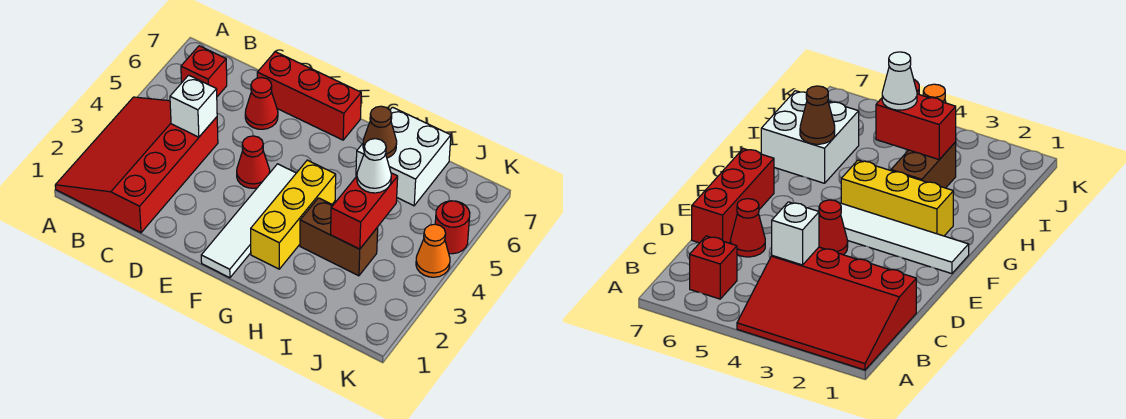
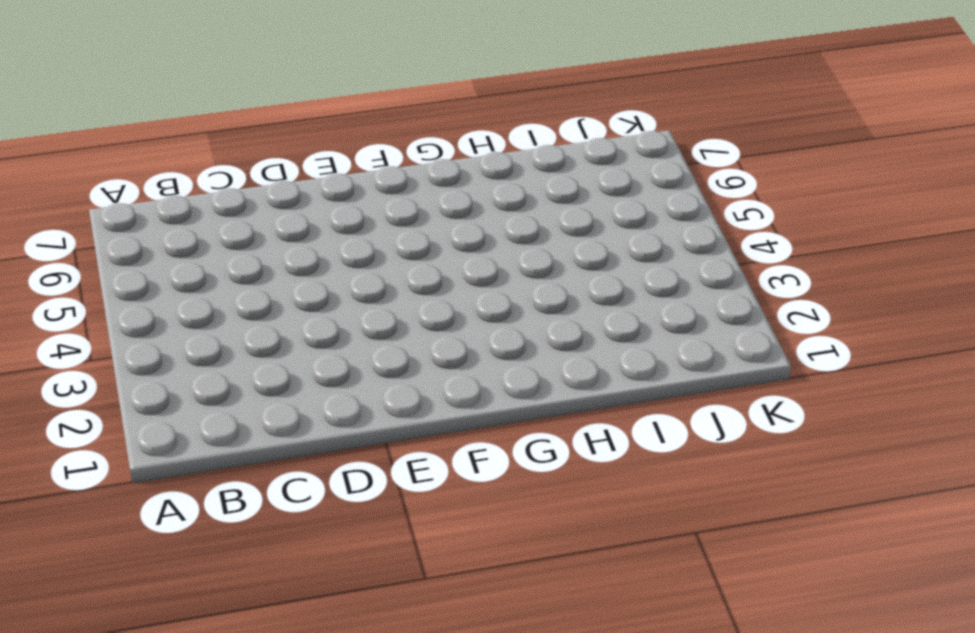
none -> red 3x4 slope [55,97,218,233]
none -> red 1x1 brick [181,46,227,97]
none -> red 1x1 cone [245,78,278,129]

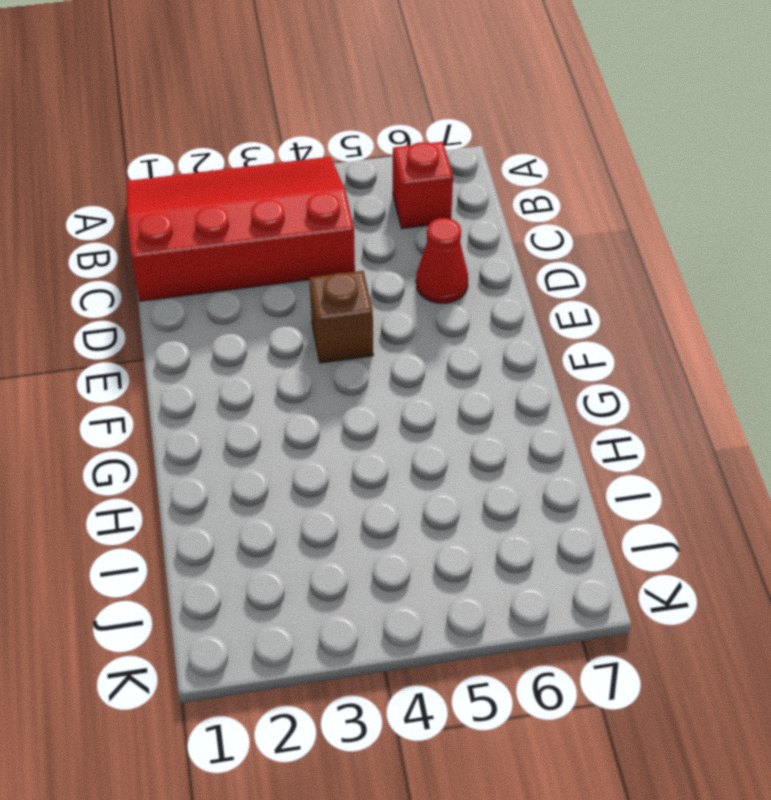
brown 1x1 brick [309,271,373,363] -> red 1x1 cone [237,136,270,188]
none -> red 1x3 brick [257,52,361,140]
none -> white 1x4 tile [201,164,296,278]
none -> yellow 1x3 brick [251,160,336,269]

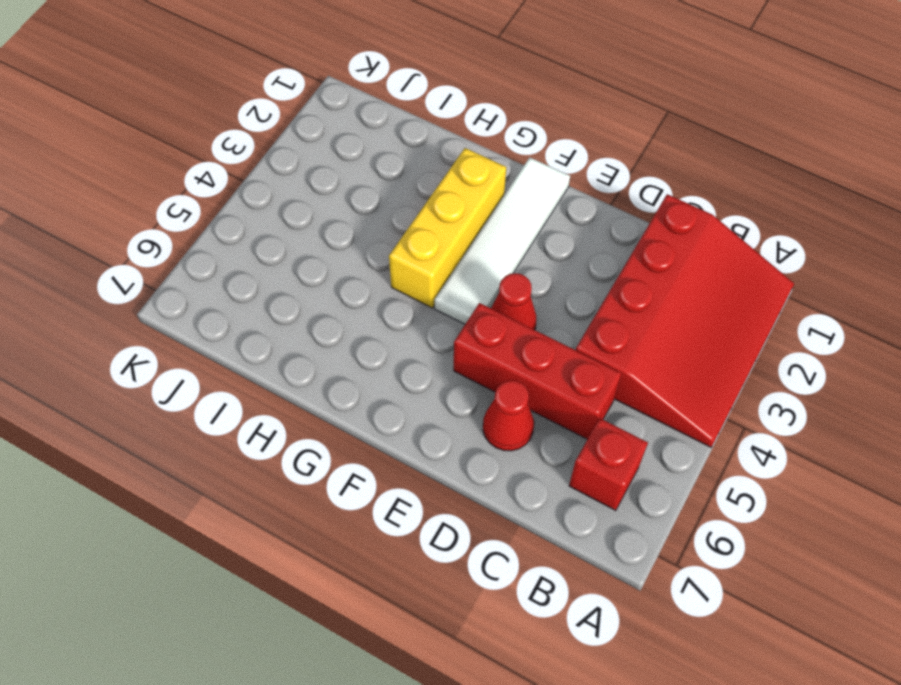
red 1x3 brick [454,303,622,439] -> red 1x3 brick moved to [257,52,361,140]
none -> brown 1x2 brick [300,198,378,276]
none -> white 2x2 brick [356,107,451,206]
none -> orange 1x1 cone [416,224,450,277]

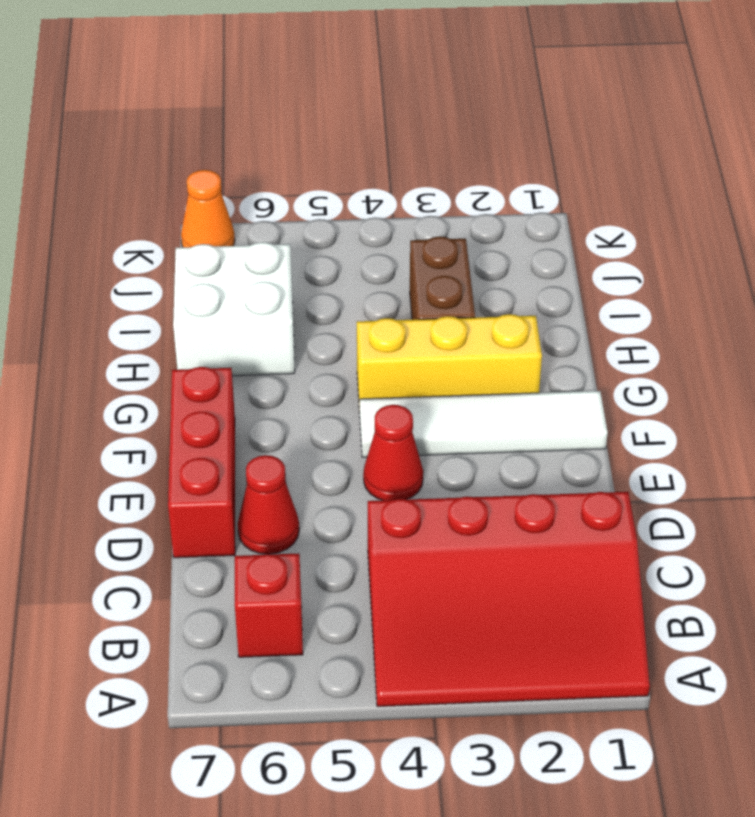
orange 1x1 cone [181,170,235,247] -> orange 1x1 cone moved to [416,224,450,277]
none -> red 1x1 round brick [435,201,470,254]
none -> white 1x1 brick [170,75,217,137]
none -> brown 1x1 cone [363,106,397,158]

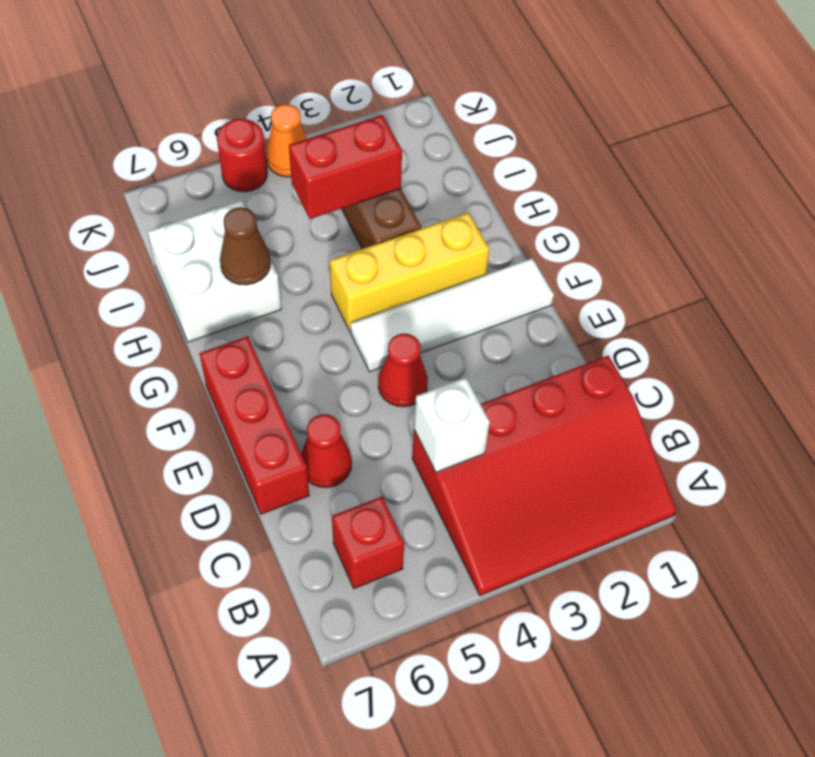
none -> white 1x1 cone [357,139,391,193]

